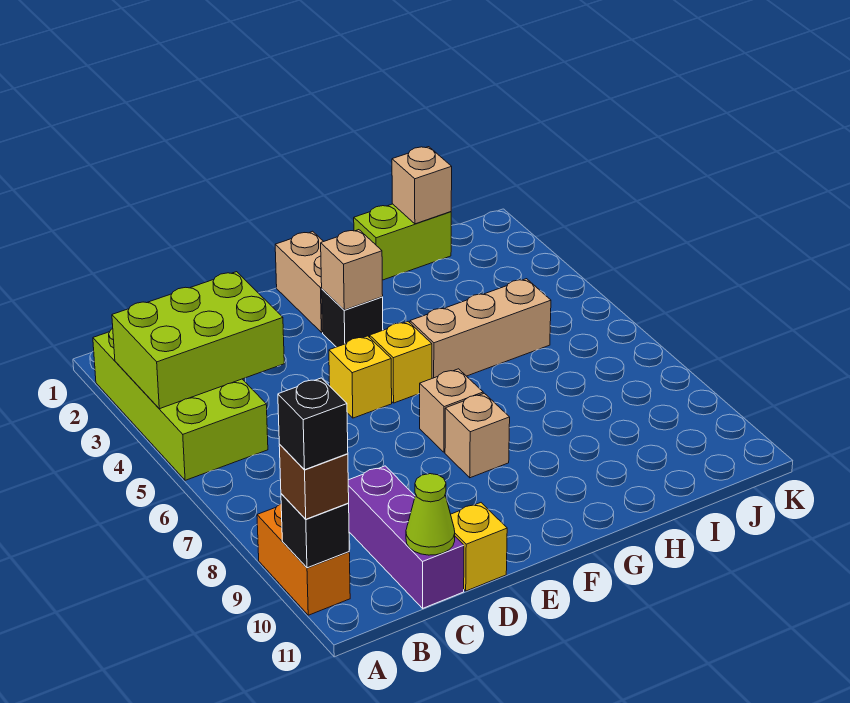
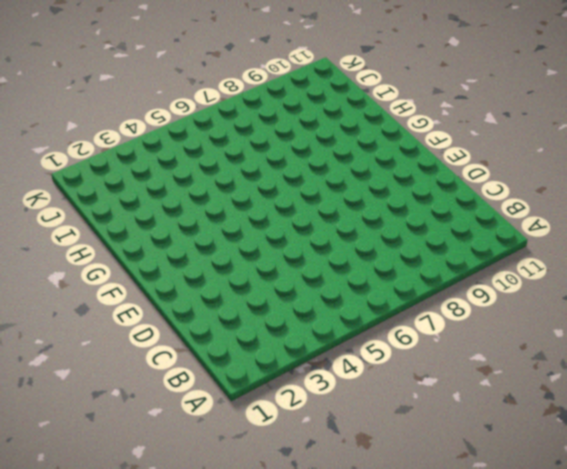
none -> lime 2x4 brick [93,329,268,480]
none -> orange 1x2 brick [257,504,350,615]
none -> purple 1x3 brick [348,466,464,608]

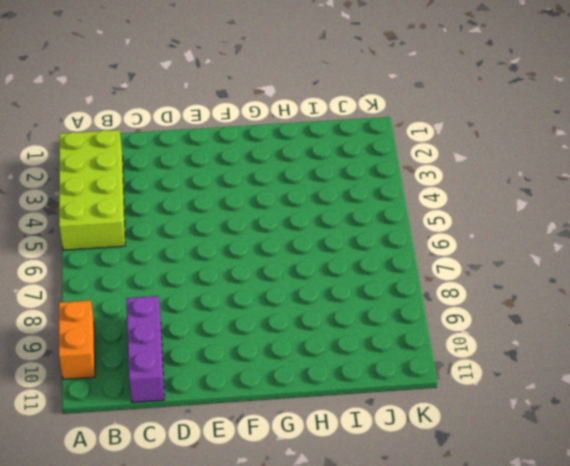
none -> yellow 1x1 brick [451,503,507,591]
none -> yellow 1x1 brick [329,336,392,418]
none -> tan 1x2 brick [275,231,324,332]

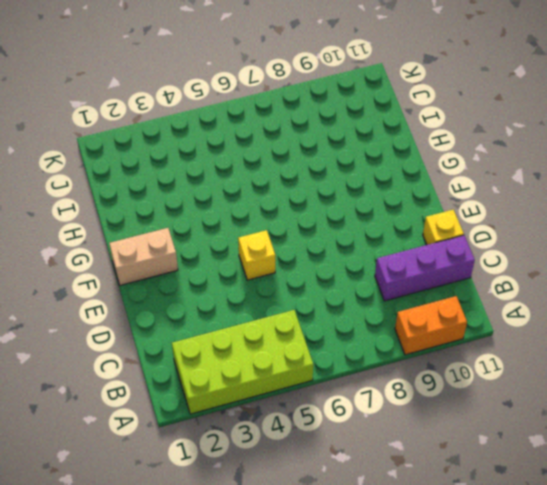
none -> black 1x1 brick [322,289,383,347]
none -> yellow 1x1 brick [370,322,432,403]
none -> tan 1x1 brick [420,369,483,452]

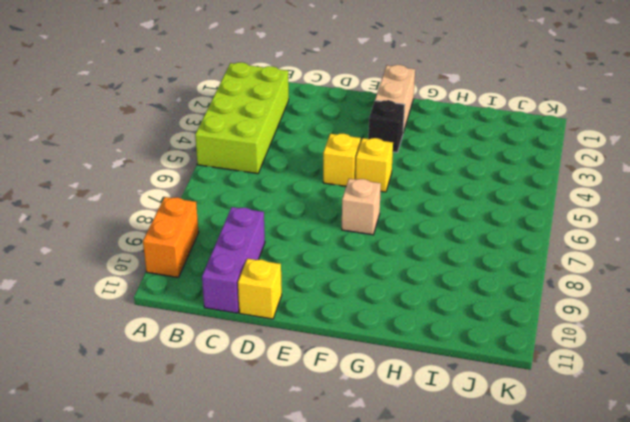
none -> tan 1x1 brick [445,393,510,478]
none -> tan 1x3 brick [410,279,551,378]
none -> lime 1x2 brick [354,204,451,280]

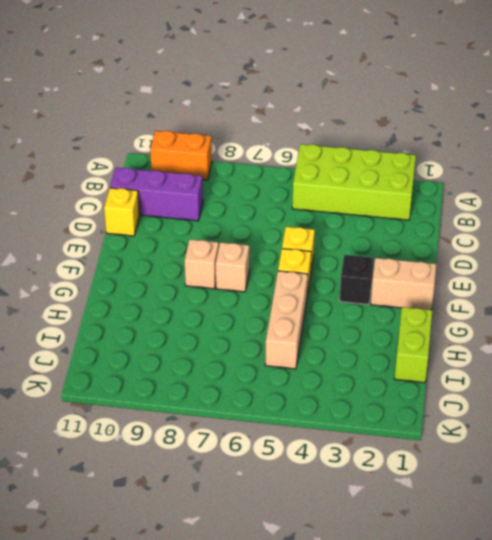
none -> lime 2x3 brick [112,272,284,409]
none -> black 1x1 brick [281,494,349,568]
none -> lime 1x1 cone [406,474,455,555]

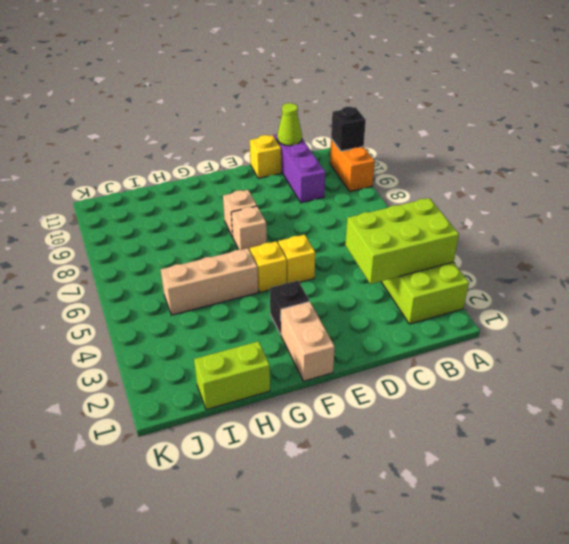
none -> tan 1x1 brick [321,230,383,310]
none -> tan 1x1 brick [392,147,452,224]
none -> brown 1x1 brick [279,445,349,519]

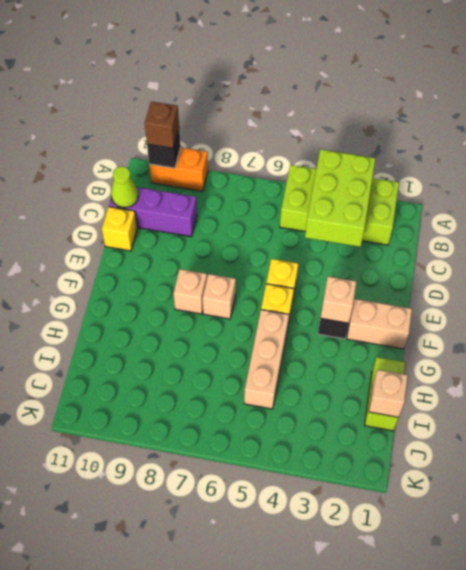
none -> black 1x1 brick [278,378,348,470]

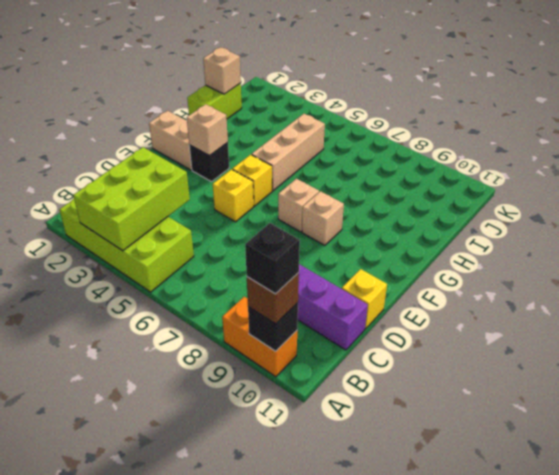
none -> lime 1x1 cone [406,474,455,555]

